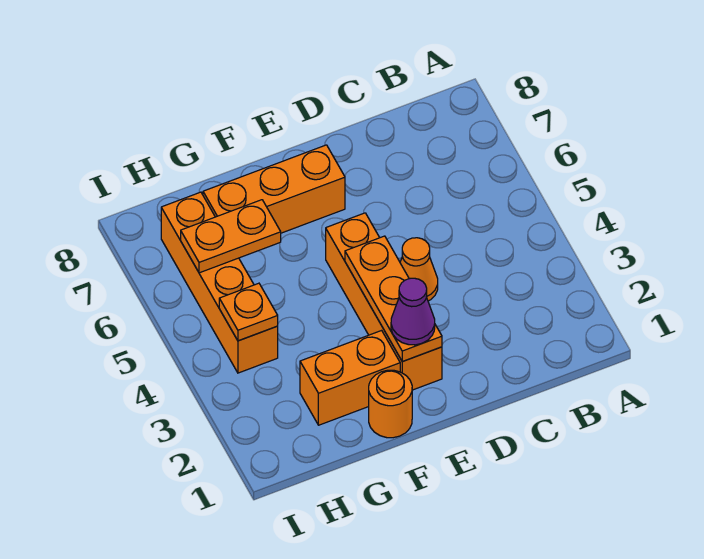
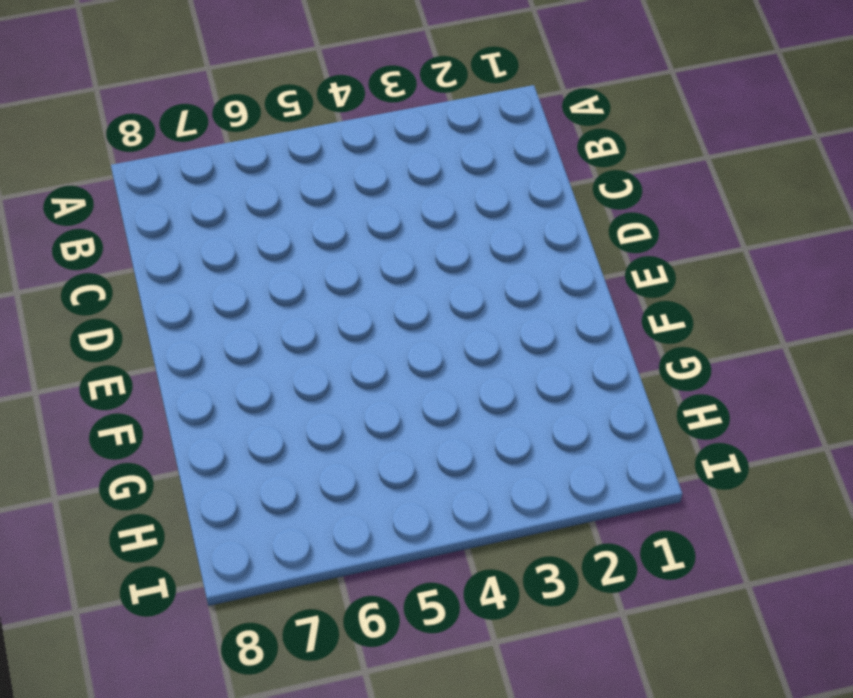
none -> orange 1x1 cone [400,238,438,301]
none -> orange 1x4 brick [326,213,442,390]

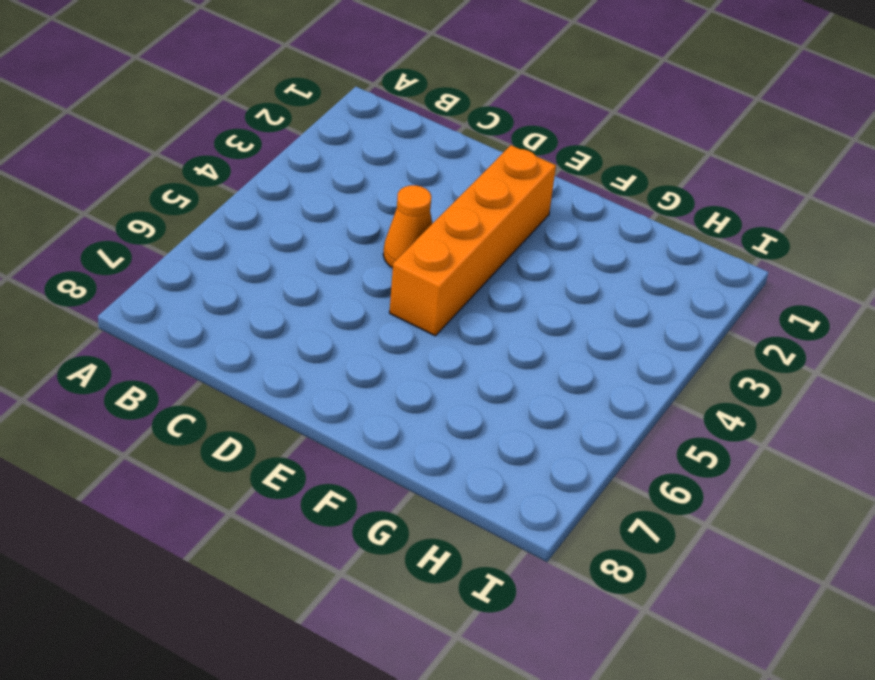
none -> orange 1x3 brick [203,145,345,233]
none -> orange 1x1 round brick [369,370,412,438]

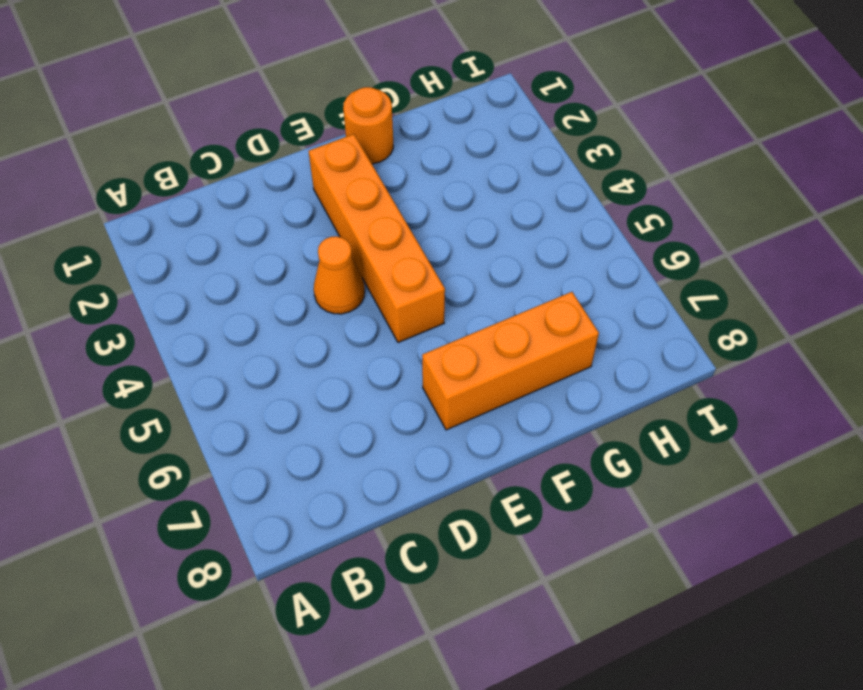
none -> orange 1x2 brick [300,331,400,425]
none -> orange 1x4 brick [161,192,278,373]

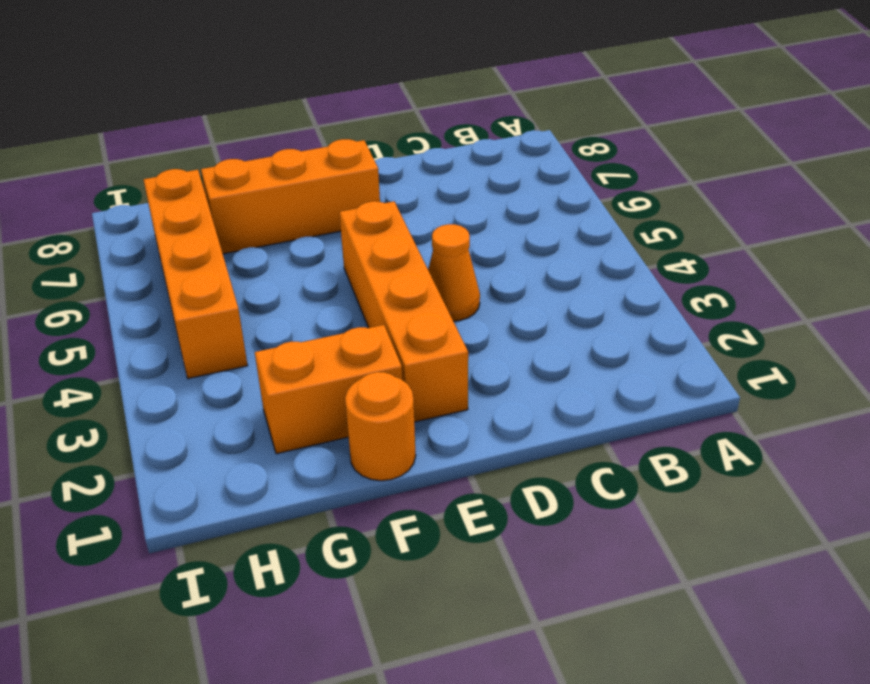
none -> orange 1x3 plate [345,236,442,362]
none -> orange 1x2 plate [181,200,281,273]

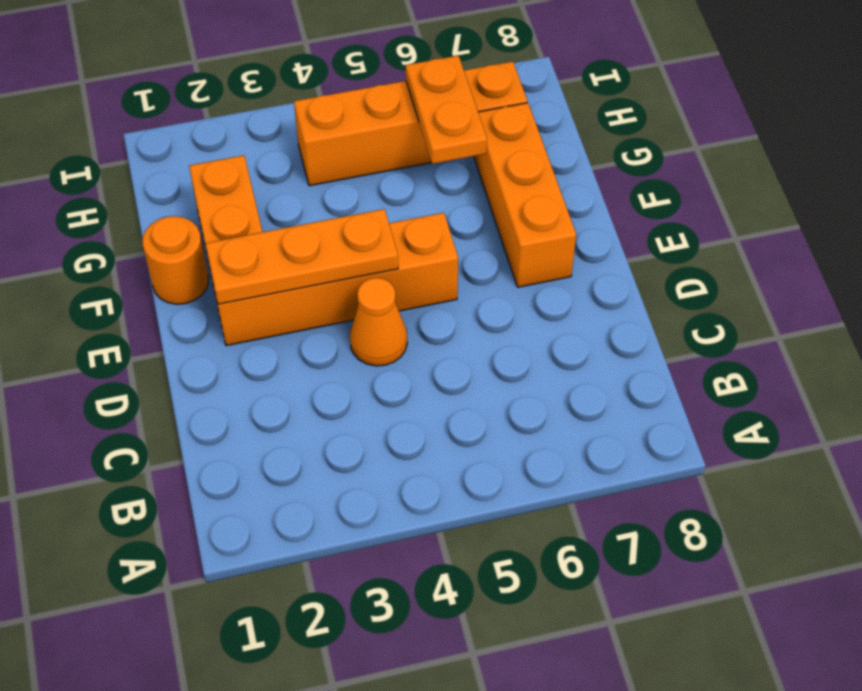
none -> orange 1x1 plate [219,283,278,341]
none -> purple 1x1 cone [391,278,435,345]

